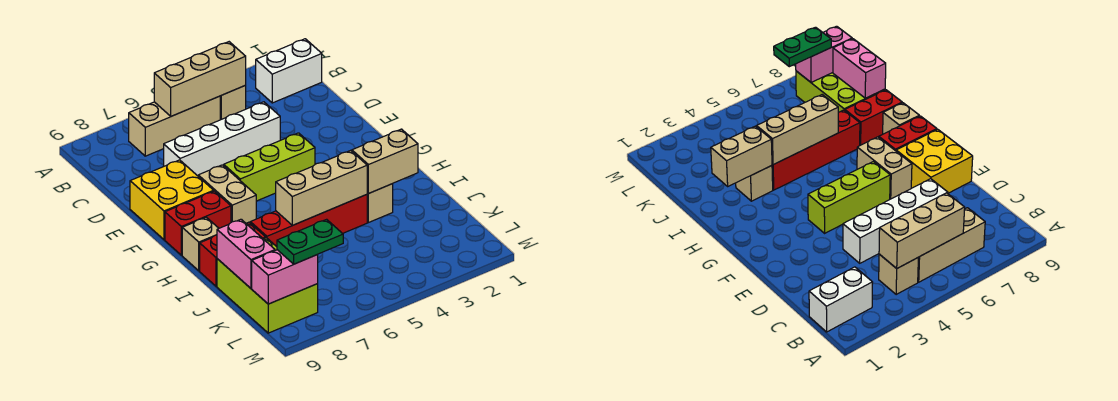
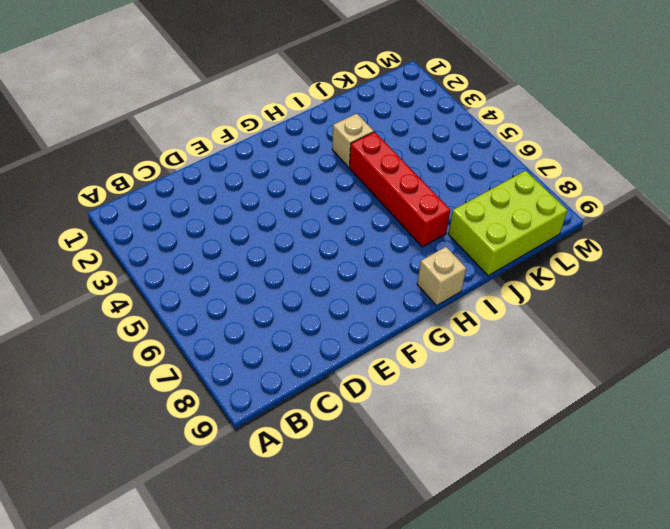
none -> white 1x2 brick [256,39,322,103]
none -> tan 1x1 brick [220,85,246,120]
none -> tan 1x3 brick [129,96,220,156]

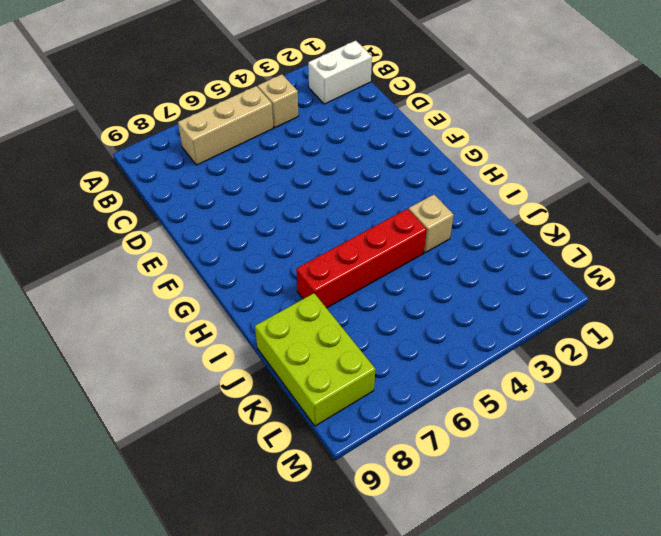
none -> white 1x4 brick [164,102,280,176]
none -> yellow 2x2 brick [130,160,214,240]
none -> lime 1x3 brick [224,133,315,201]

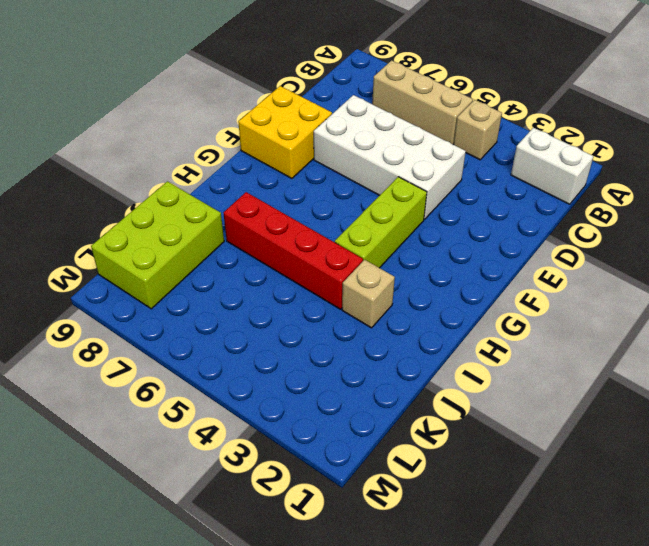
white 2x4 brick [314,95,466,219] -> white 1x4 brick [164,102,280,176]
lime 1x3 brick [335,177,427,268] -> lime 1x3 brick turned to [224,133,315,201]
none -> tan 1x2 brick [198,165,256,223]
none -> red 1x2 brick [165,191,231,255]
none -> tan 1x1 brick [182,217,219,271]

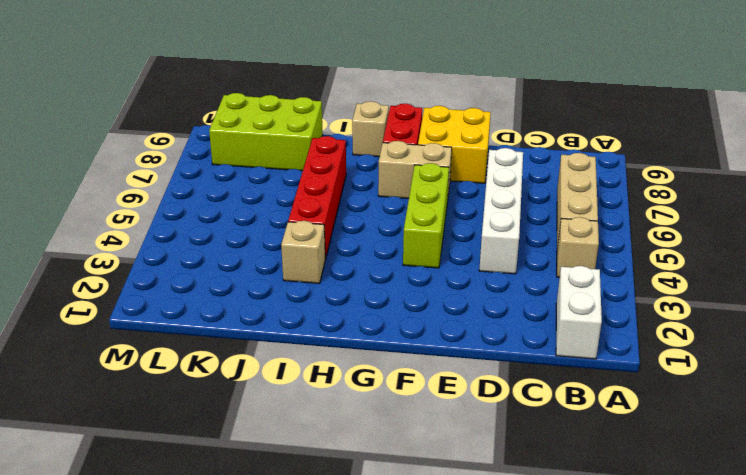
none -> red 1x2 brick [200,222,266,286]
none -> tan 1x3 brick [154,42,246,116]
none -> tan 1x2 brick [352,129,418,194]

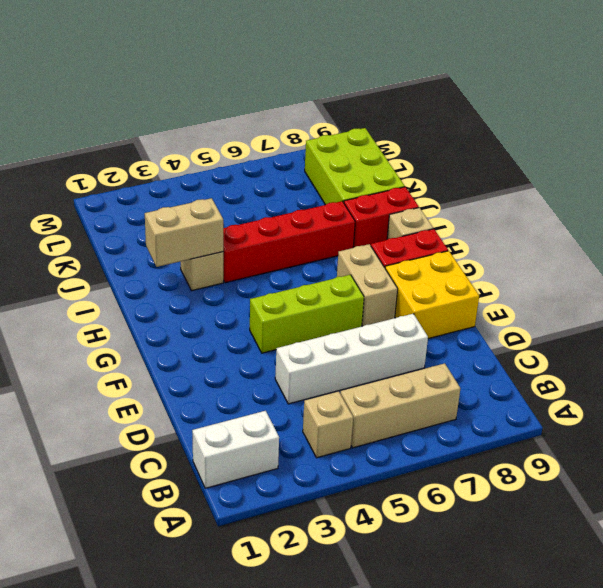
none -> tan 1x3 brick [154,42,246,116]
none -> tan 1x3 brick [276,150,367,225]
none -> pink 1x2 brick [217,219,275,288]

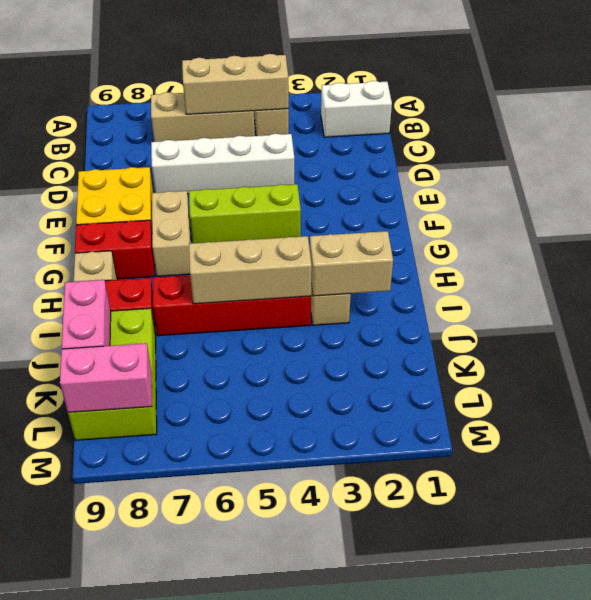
none -> green 1x2 plate [277,219,343,264]

